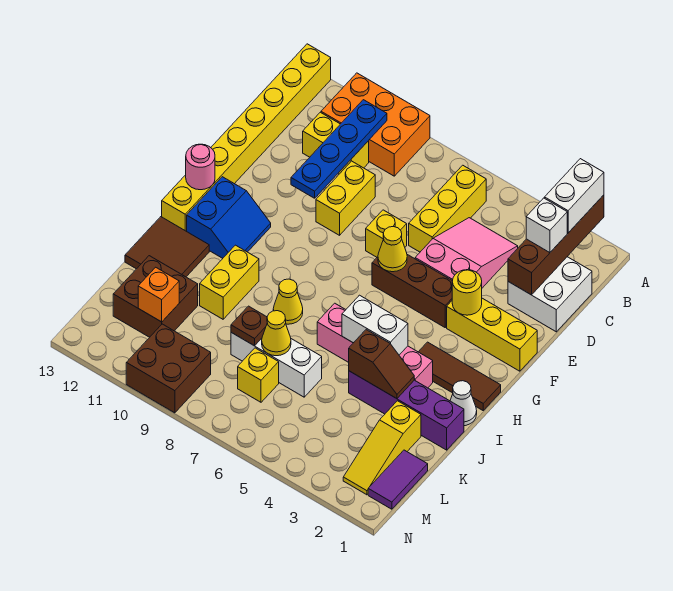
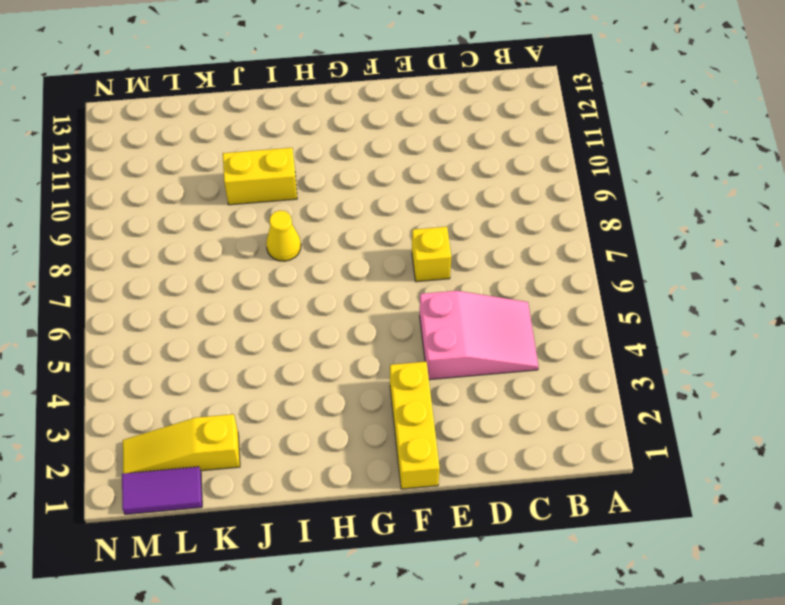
none -> orange 2x3 brick [321,73,430,176]
none -> yellow 1x8 brick [162,44,331,231]
none -> yellow 1x3 brick [409,165,486,252]
none -> white 2x2 brick [508,257,592,332]

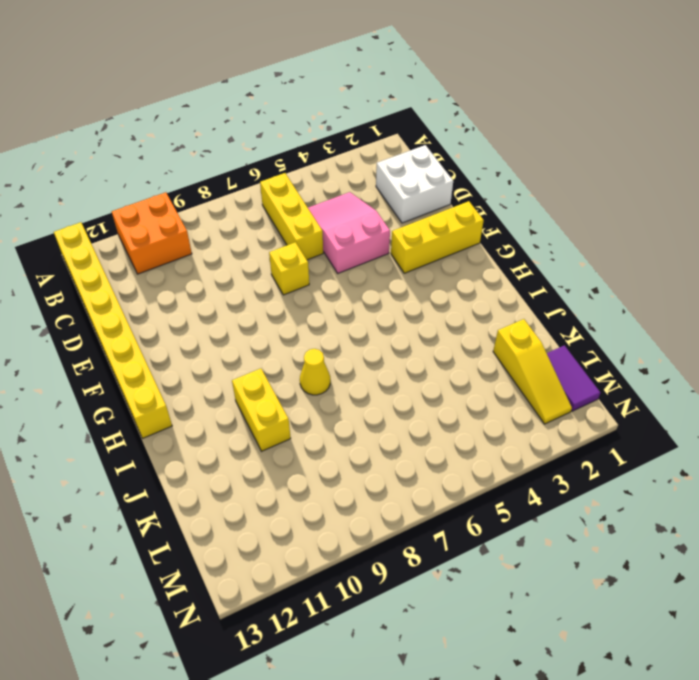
orange 2x2 brick [112,192,192,274] -> orange 2x3 brick [321,73,430,176]
none -> yellow 1x2 brick [303,112,369,174]
none -> yellow 1x2 brick [316,161,375,235]
none -> brown 1x3 brick [372,255,452,327]
none -> blue 2x2 slope [187,177,271,258]

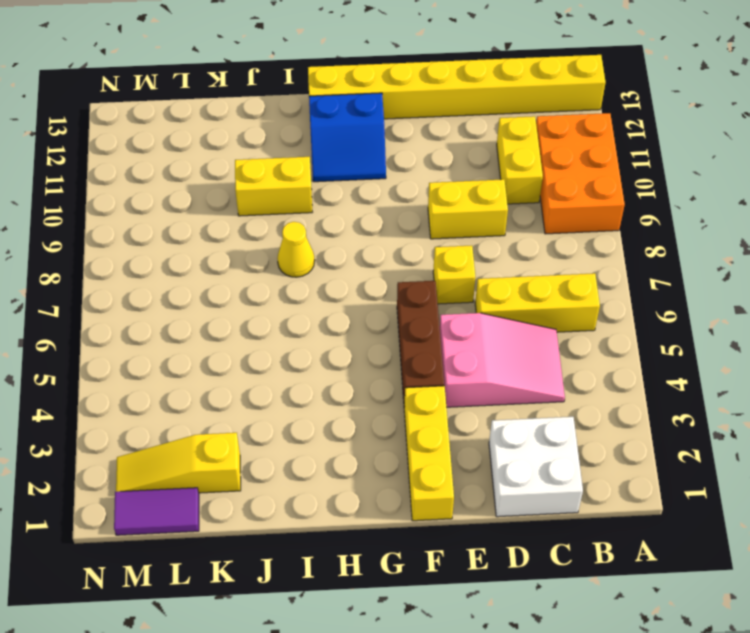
none -> brown 1x3 tile [419,342,501,410]
none -> white 1x1 cone [450,381,477,426]
none -> pink 1x4 brick [317,303,433,388]
none -> brown 2x2 tile [125,217,209,277]

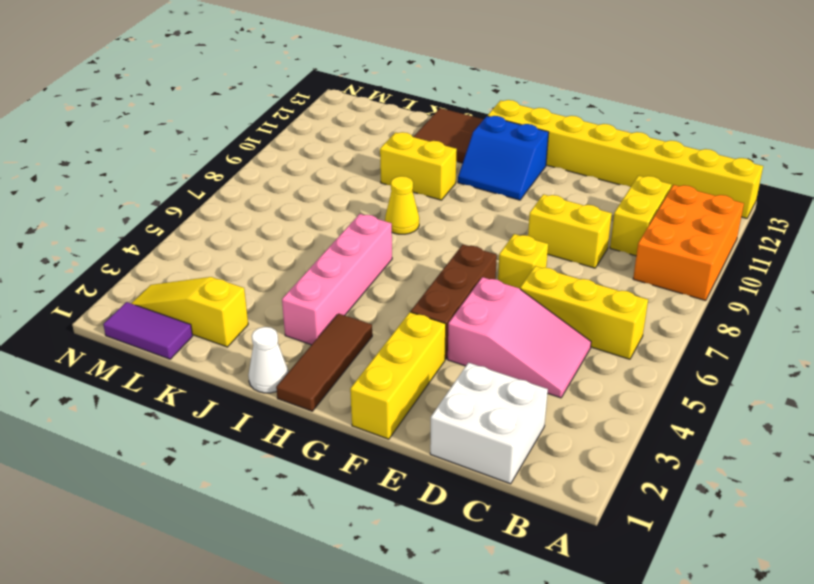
none -> purple 1x4 brick [349,371,464,450]
none -> white 1x3 brick [231,333,322,397]
none -> brown 2x2 brick [113,256,198,337]
none -> yellow 1x1 brick [238,348,279,402]

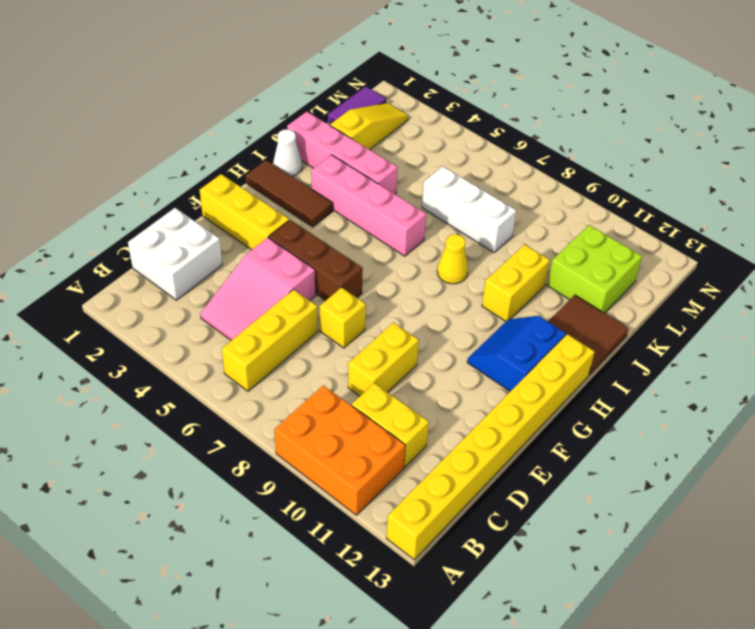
pink 1x4 brick [287,112,398,194] -> purple 1x4 brick [349,371,464,450]
lime 2x2 brick [547,225,642,313] -> brown 2x2 brick [113,256,198,337]
none -> yellow 1x1 brick [238,348,279,402]
none -> brown 2x2 brick [126,324,211,413]
none -> brown 1x4 brick [508,195,604,295]
none -> blue 1x4 plate [291,100,387,198]

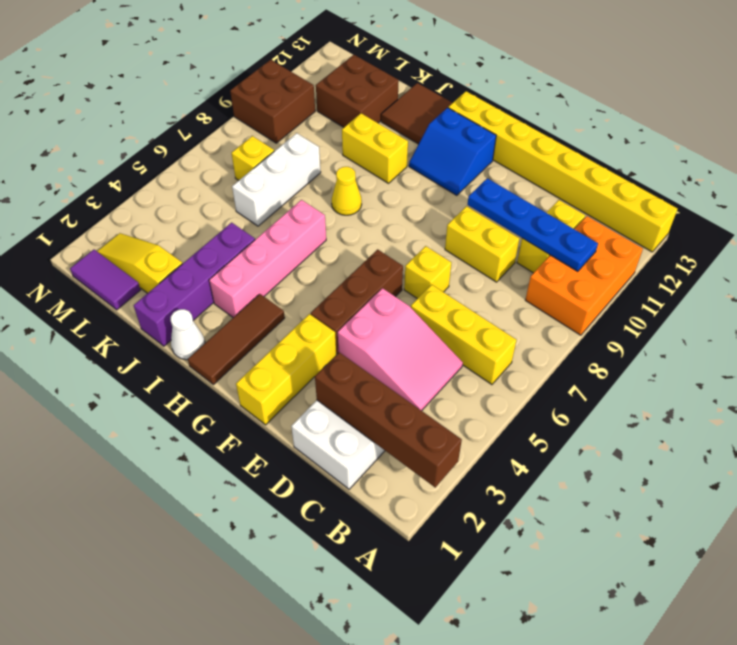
none -> yellow 1x1 round brick [452,270,482,315]
none -> yellow 1x1 cone [378,227,407,272]
none -> pink 1x1 round brick [186,144,215,190]
none -> white 1x2 brick [342,295,408,355]

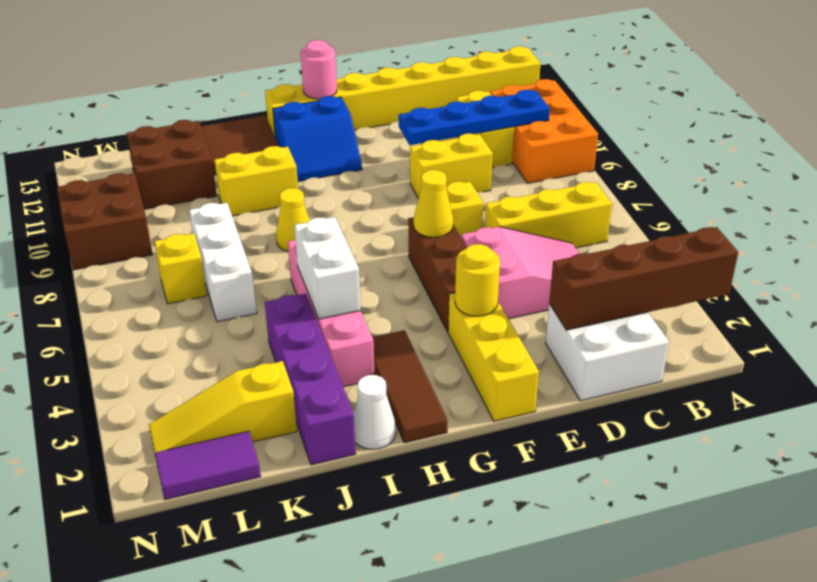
none -> brown 1x2 slope [349,330,414,399]
none -> yellow 1x1 cone [262,311,291,356]
none -> brown 1x1 plate [231,306,267,346]
none -> orange 1x1 brick [138,267,179,322]

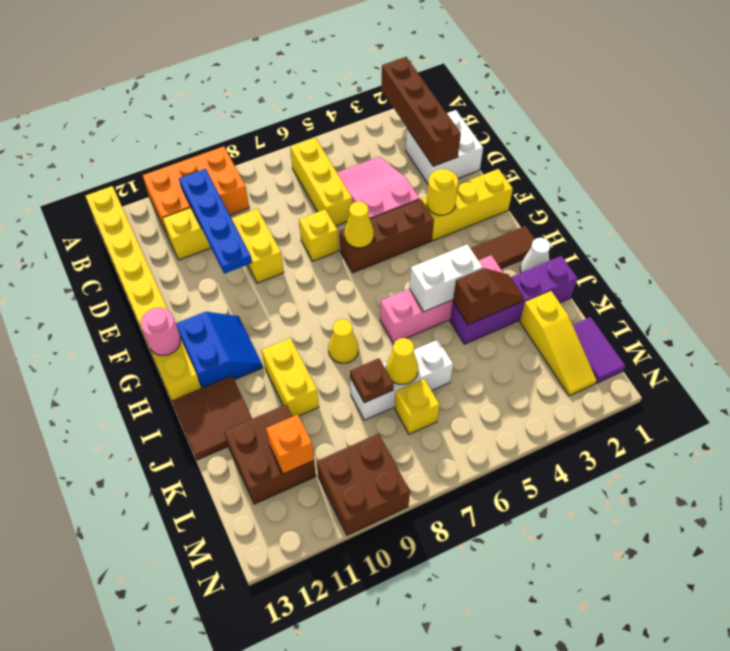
none -> white 1x2 brick [545,159,604,233]
none -> white 1x1 brick [526,198,567,253]

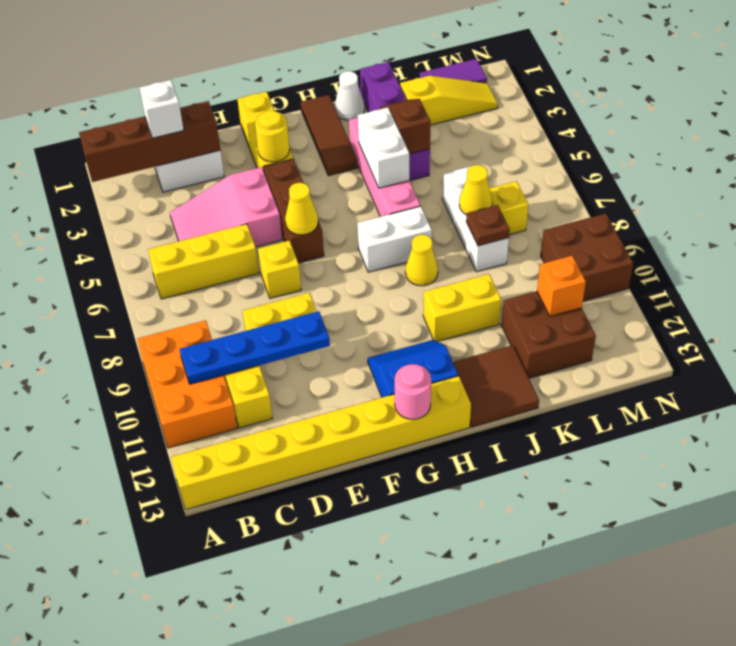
white 1x2 brick [357,206,432,272] -> white 1x2 brick moved to [545,159,604,233]

